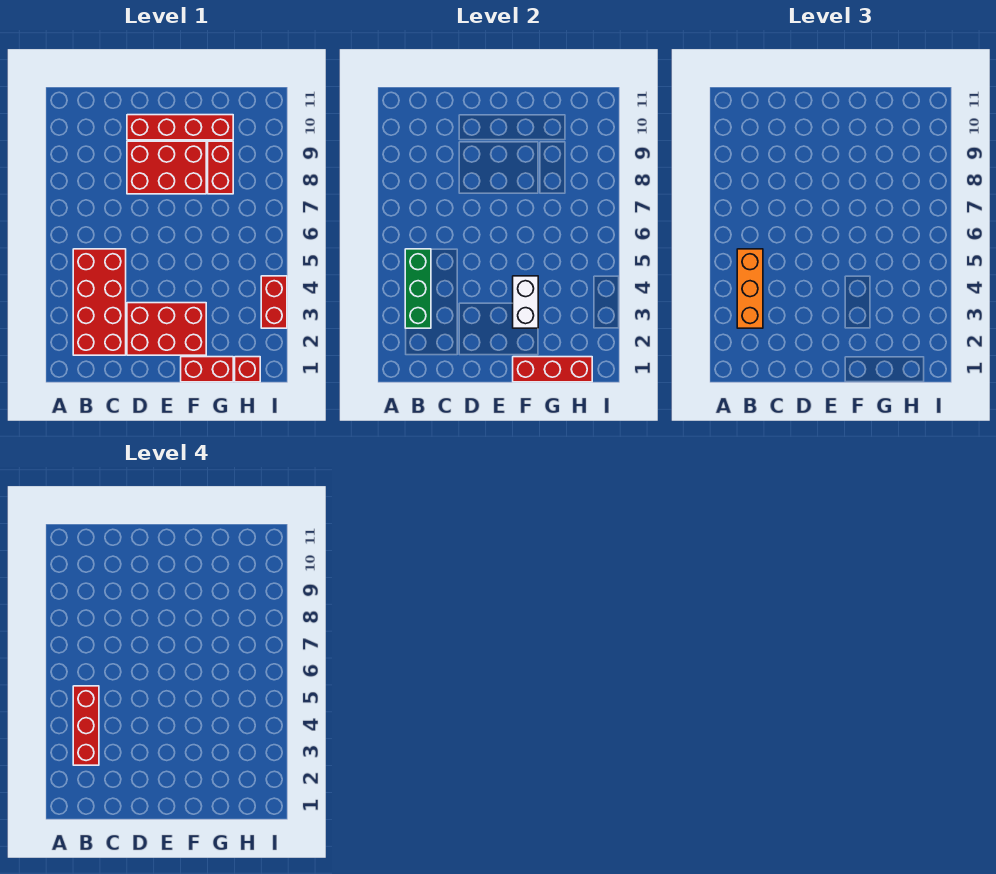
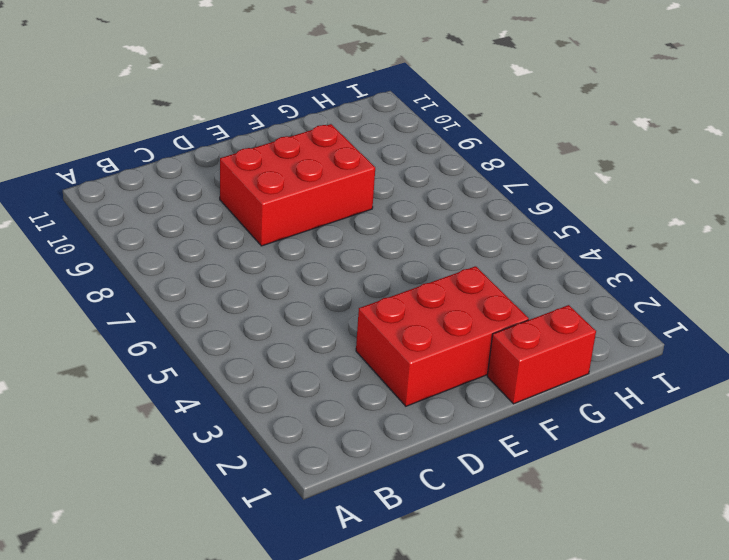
none -> red 2x4 brick [73,249,126,355]
none -> red 1x4 brick [127,115,233,140]
none -> red 1x2 brick [208,141,233,194]

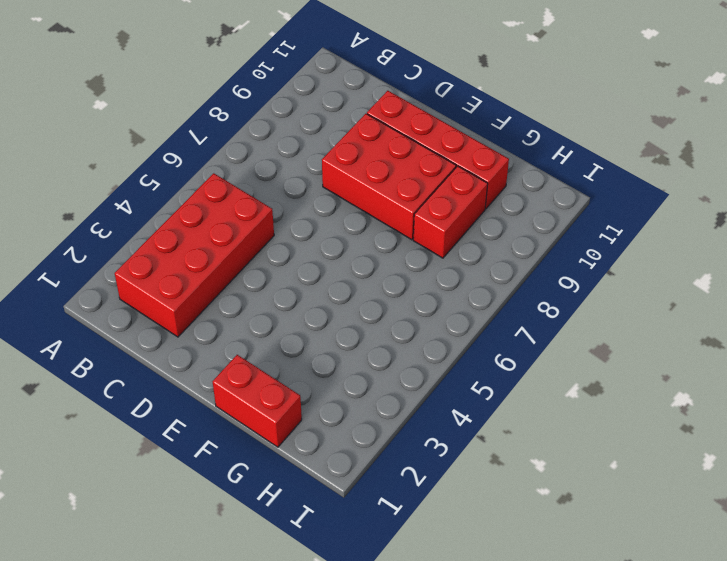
none -> red 2x3 brick [127,303,206,355]
none -> red 1x1 brick [235,357,260,382]
none -> red 1x2 brick [261,276,287,328]

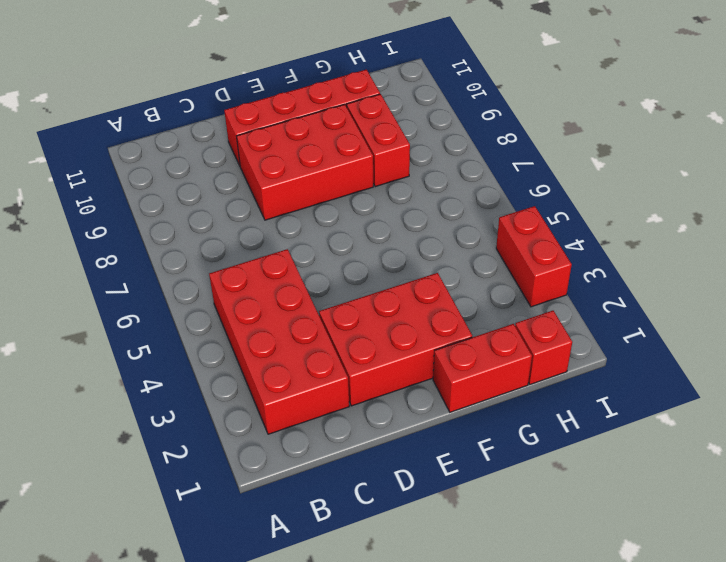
none -> green 1x3 brick [405,249,431,328]
none -> red 1x3 brick [513,357,592,382]
none -> white 1x2 brick [513,276,538,328]

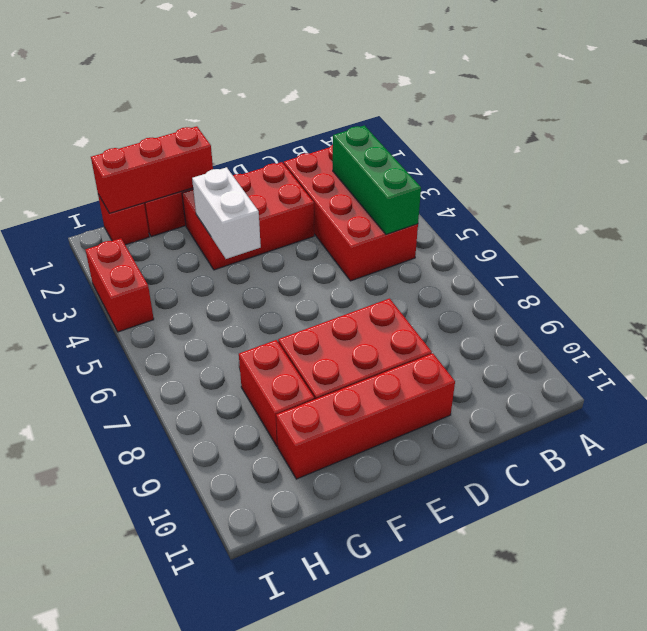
none -> orange 1x3 brick [737,249,763,328]
none -> red 1x3 brick [73,686,99,765]

